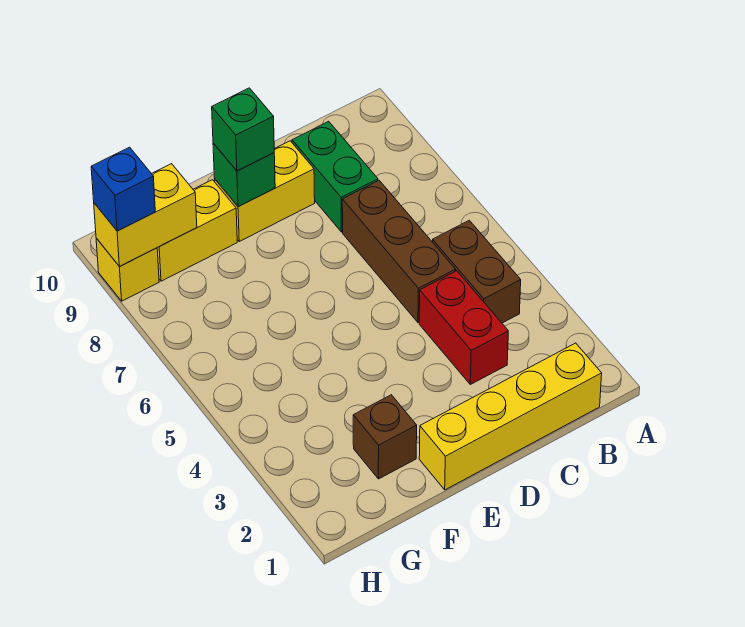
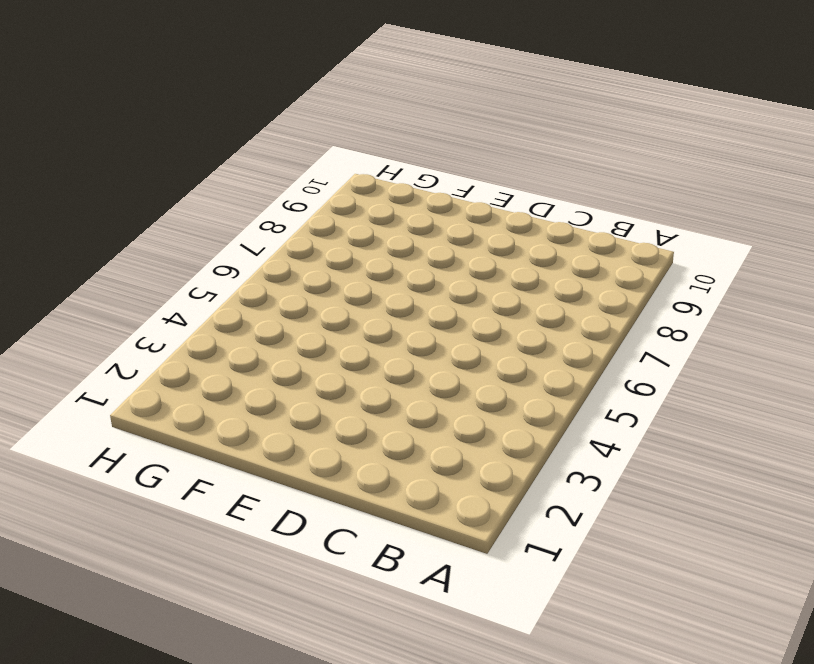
none -> yellow 1x4 brick [419,343,602,490]
none -> brown 1x2 brick [433,220,521,323]
none -> red 1x2 brick [419,271,508,384]

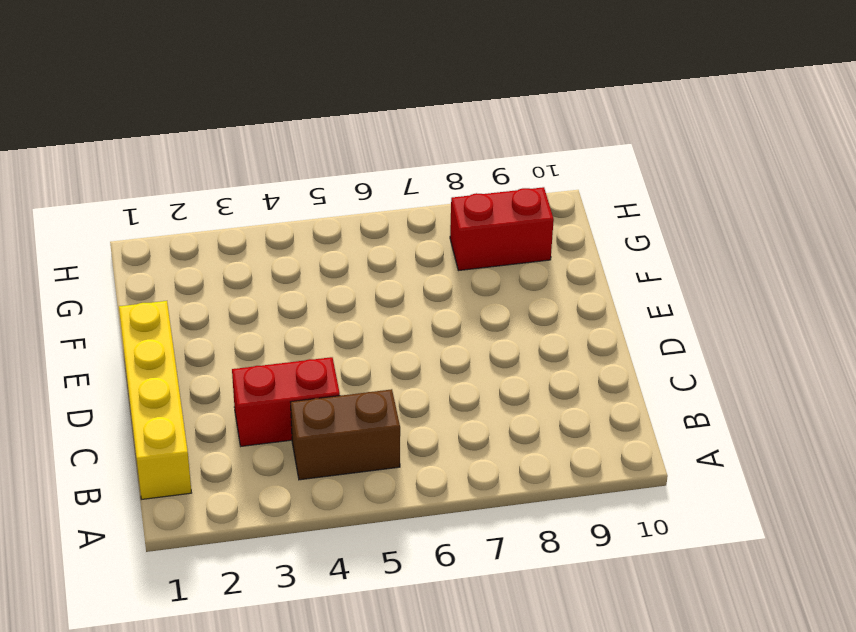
red 1x2 brick [450,187,554,271] -> yellow 1x2 brick [157,180,237,281]
none -> brown 1x3 brick [342,181,456,323]
none -> green 1x2 brick [292,121,378,232]
none -> yellow 1x2 brick [215,141,315,241]

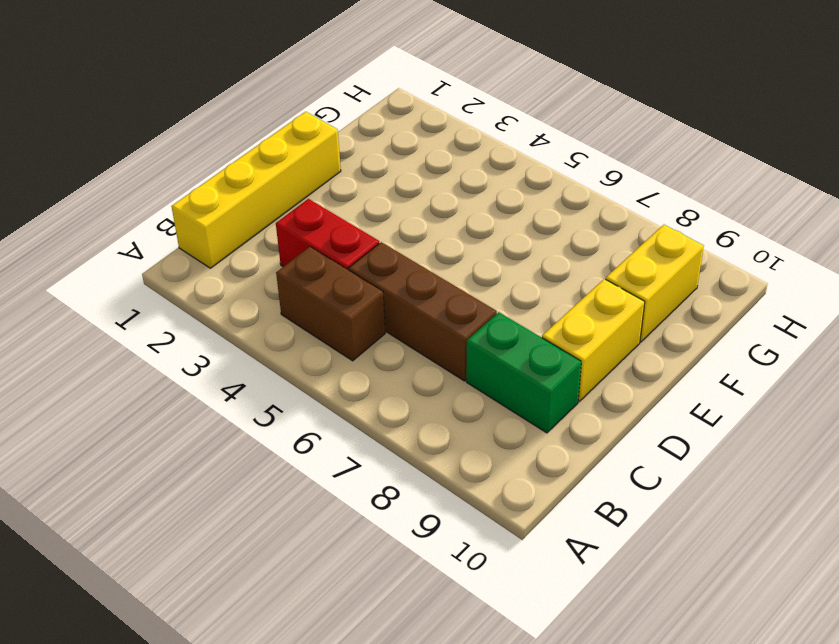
none -> brown 1x1 brick [353,395,417,479]
none -> yellow 1x1 brick [96,238,159,301]
none -> green 1x1 brick [213,143,275,206]

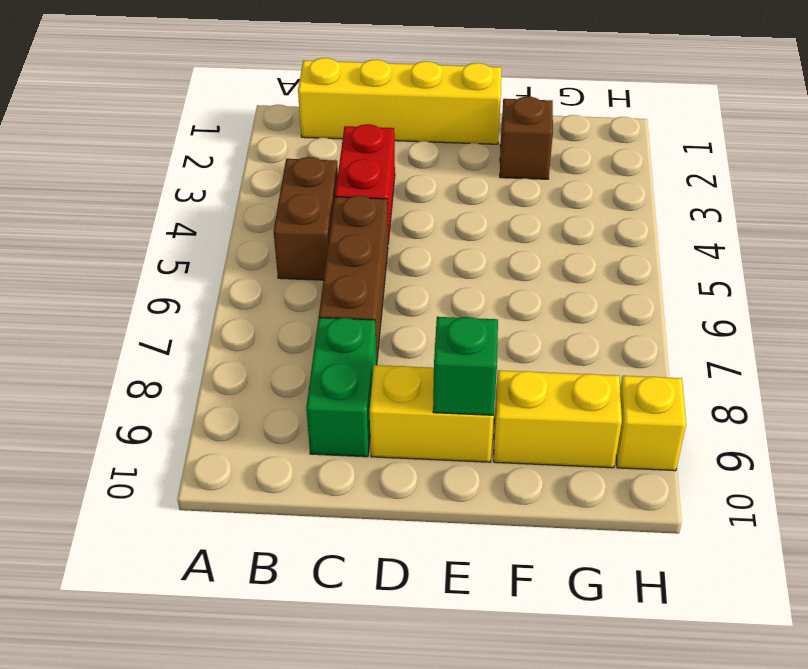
none -> yellow 1x2 brick [94,164,197,267]
none -> green 1x1 brick [212,88,274,171]
none -> blue 1x1 brick [91,147,155,231]

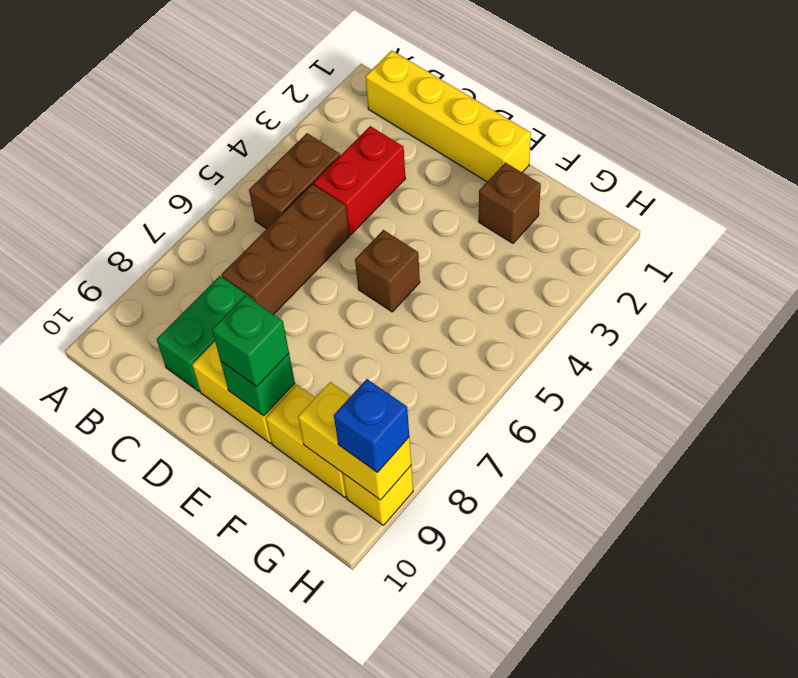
brown 1x1 brick [355,230,420,312] -> none

